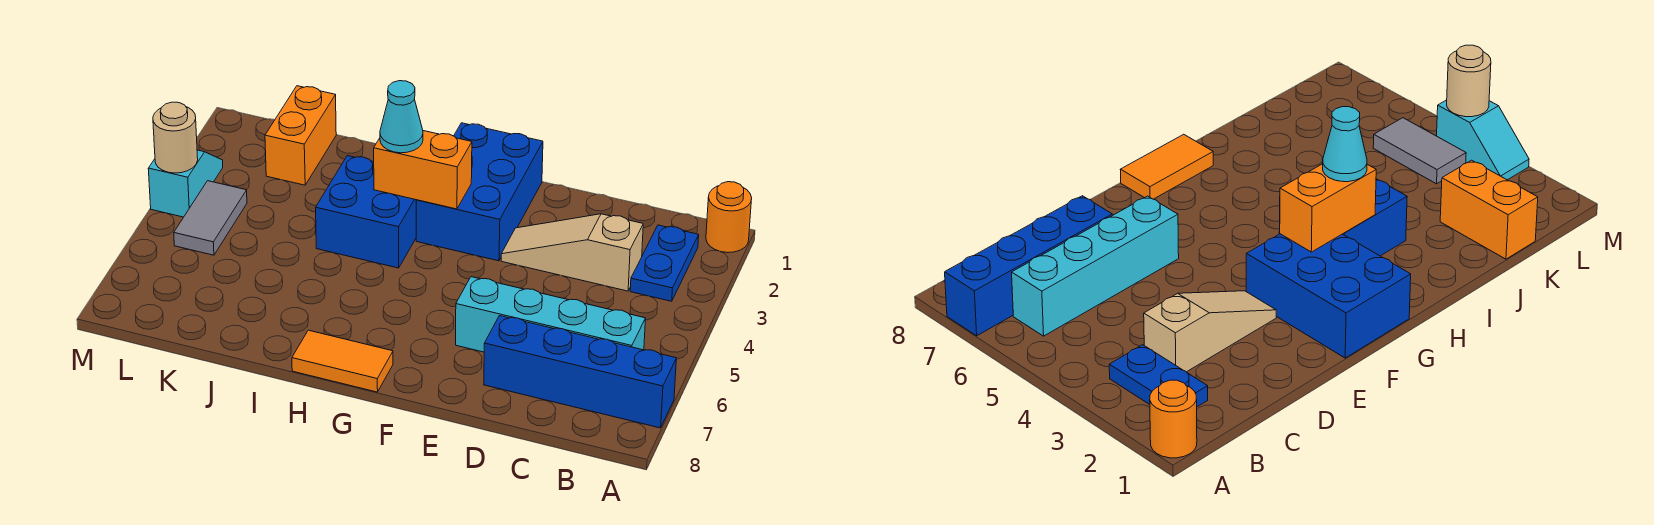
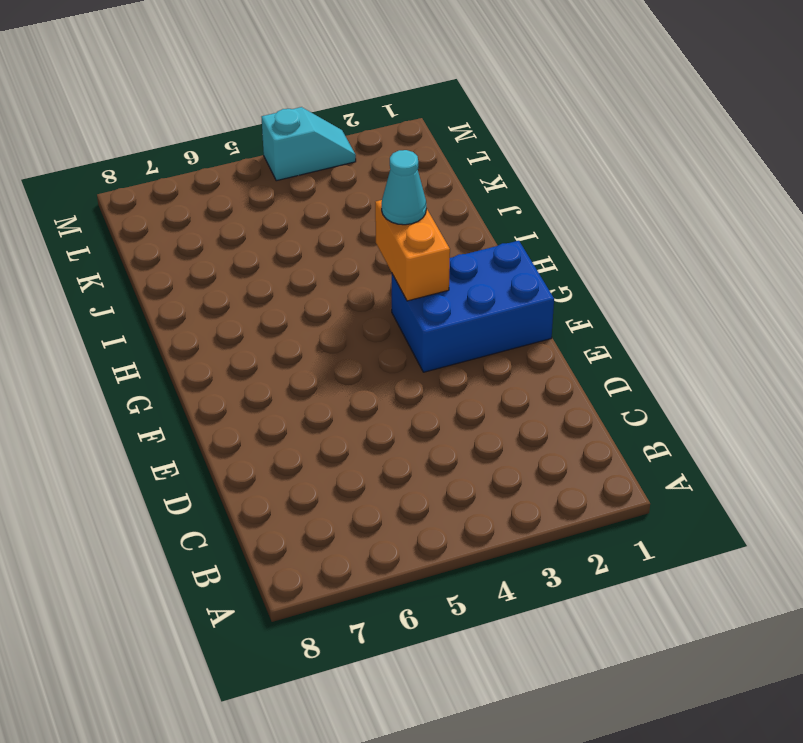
none -> orange 1x1 round brick [706,182,752,253]
none -> blue 1x4 brick [484,316,676,428]
none -> blue 1x2 plate [630,225,699,301]

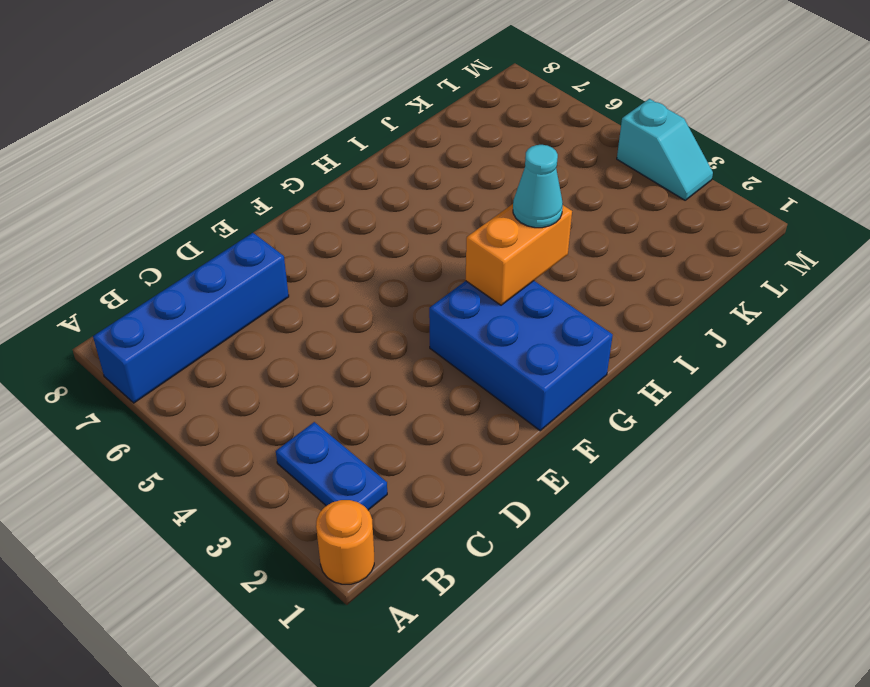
none -> cyan 1x4 brick [456,277,646,352]
none -> tan 1x3 slope [501,214,643,291]
none -> orange 1x2 tile [292,330,393,392]

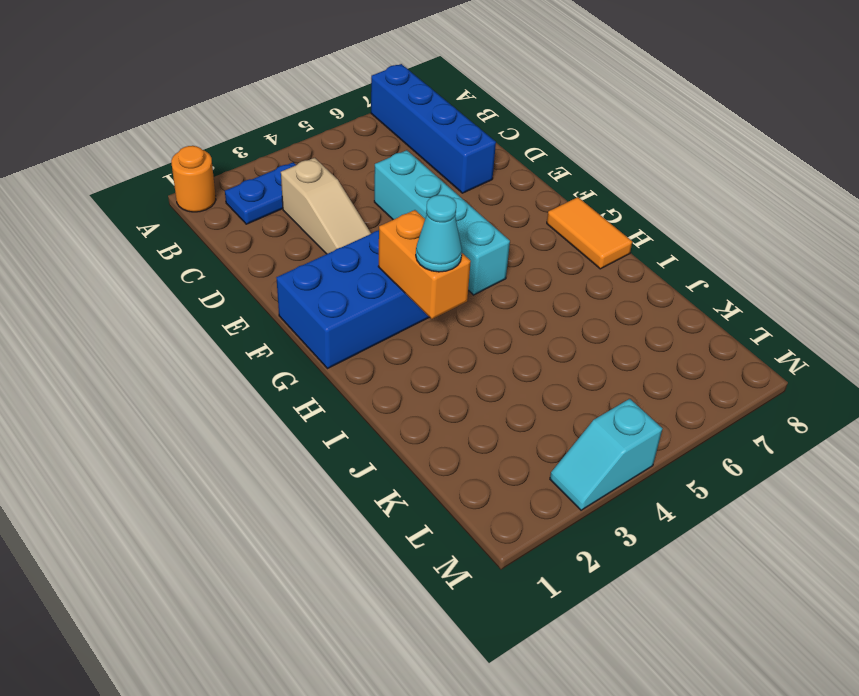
cyan 1x4 brick [374,150,510,295] -> cyan 1x4 brick moved to [456,277,646,352]
none -> blue 2x2 brick [316,156,416,268]
none -> orange 1x2 brick [265,86,336,185]
none -> grey 1x2 tile [174,181,247,255]

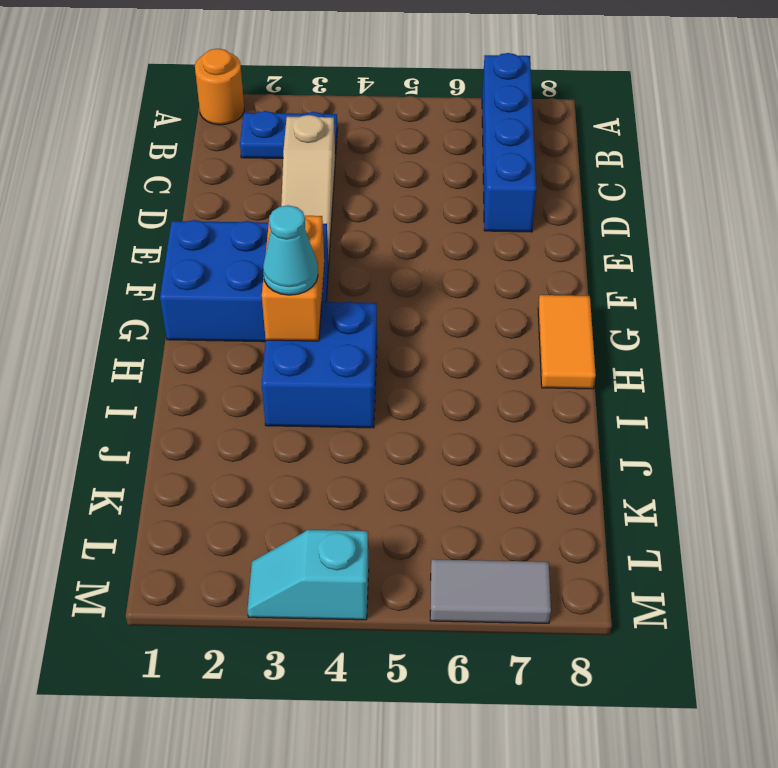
grey 1x2 tile [430,559,551,623] -> grey 1x2 tile moved to [174,181,247,255]
none -> cyan 1x4 brick [456,277,646,352]
none -> orange 1x2 brick [265,86,336,185]
none -> tan 1x1 round brick [153,102,198,173]

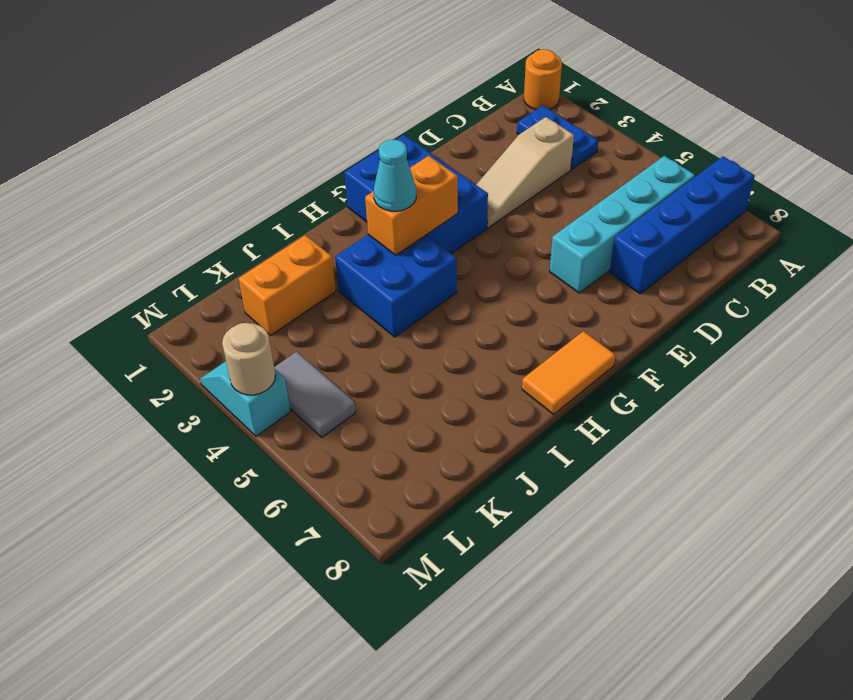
orange 1x2 brick [238,235,336,335] -> orange 1x2 brick turned to [265,86,336,185]

